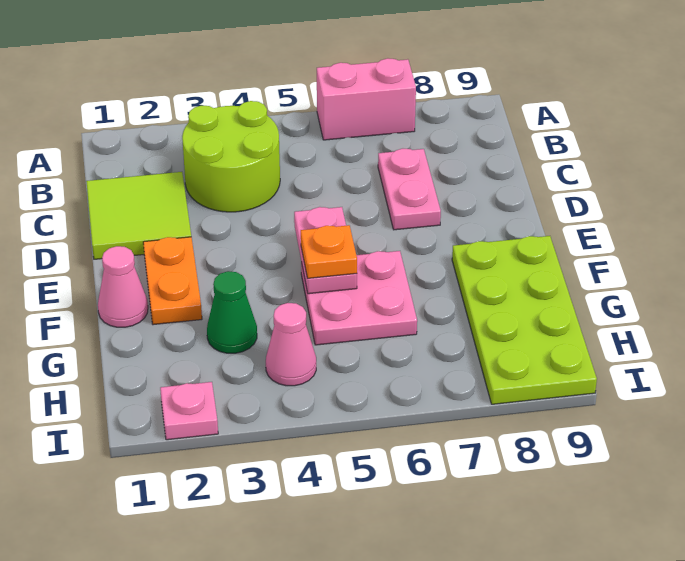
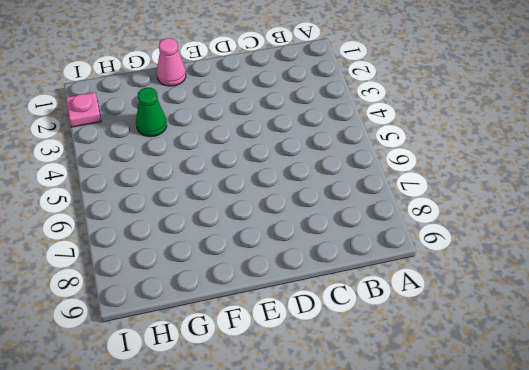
none -> pink 1x2 brick [317,58,416,140]
none -> lime 2x2 round brick [182,101,280,212]
none -> lime 2x2 tile [86,172,191,259]

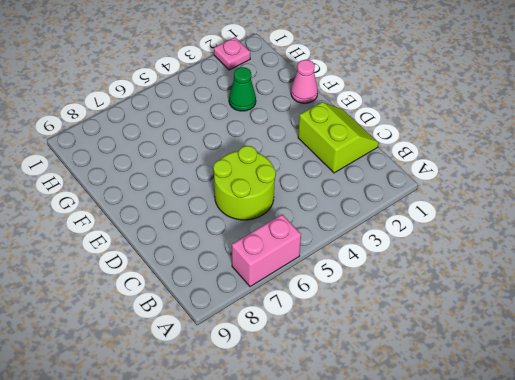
lime 2x2 slope [298,102,379,173] -> lime 2x2 tile [86,172,191,259]
lime 2x2 round brick [213,146,276,220] -> lime 2x2 round brick moved to [182,101,280,212]
none -> pink 1x2 plate [378,149,441,230]
none -> orange 1x2 plate [143,237,202,325]
none -> pink 2x2 plate [301,251,417,345]

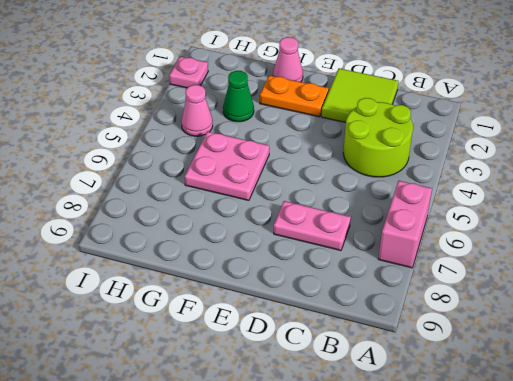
none -> lime 2x4 plate [452,236,597,404]
none -> pink 1x2 plate [294,207,357,294]
none -> orange 1x1 plate [301,225,357,278]

